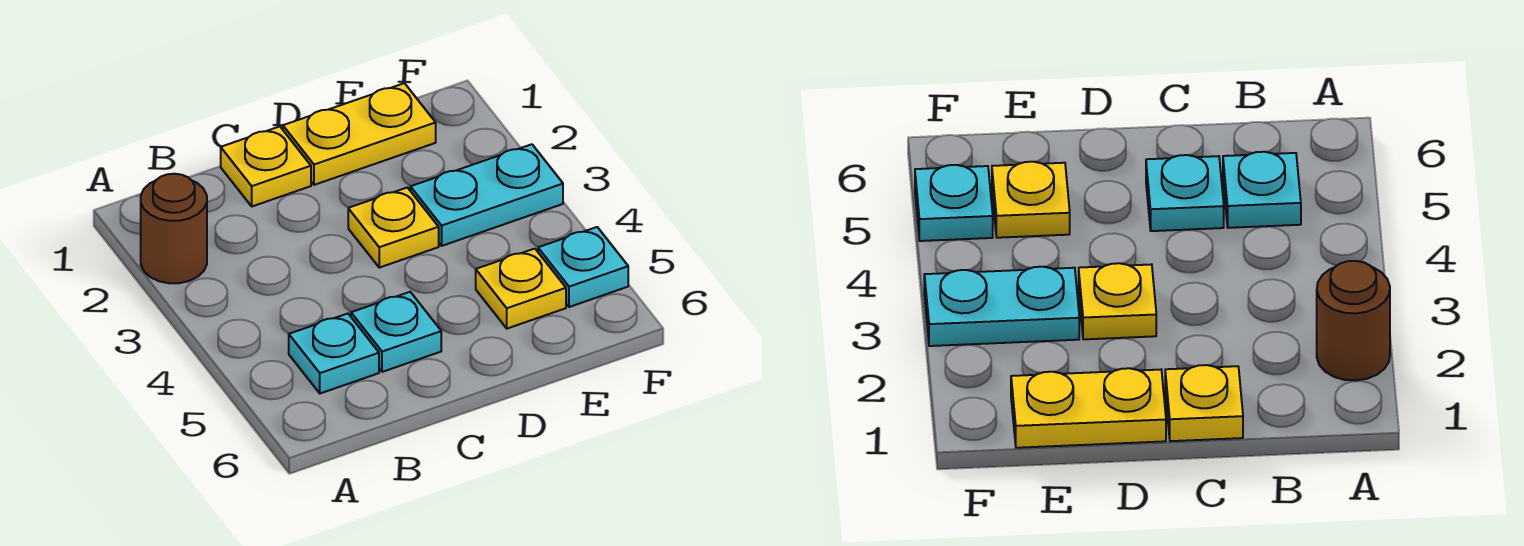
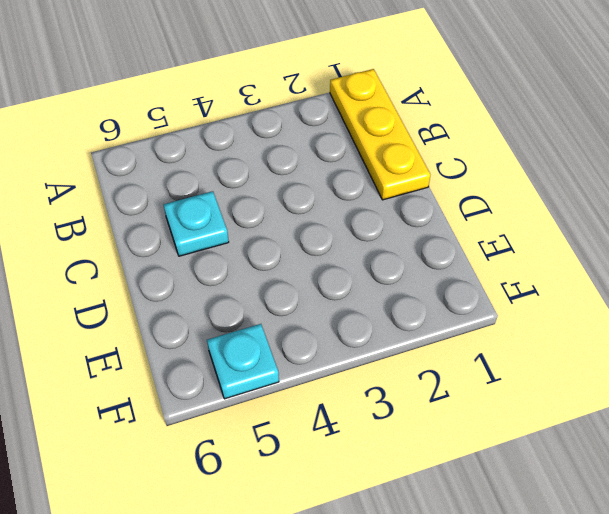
yellow 1x3 plate [330,69,430,200] -> yellow 1x1 plate [221,127,311,206]
none -> brown 1x1 round brick [141,174,207,283]
none -> cyan 1x1 plate [289,314,379,393]

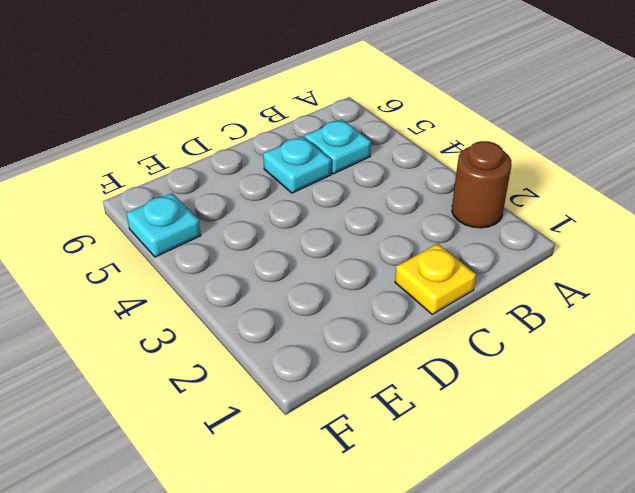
none -> yellow 1x2 plate [283,83,436,185]
none -> yellow 1x1 plate [348,188,439,268]

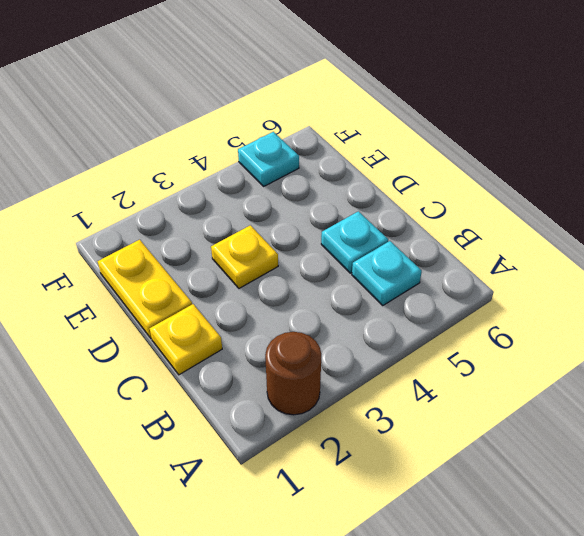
none -> cyan 1x2 plate [410,144,563,246]
none -> yellow 1x1 plate [476,249,566,329]

